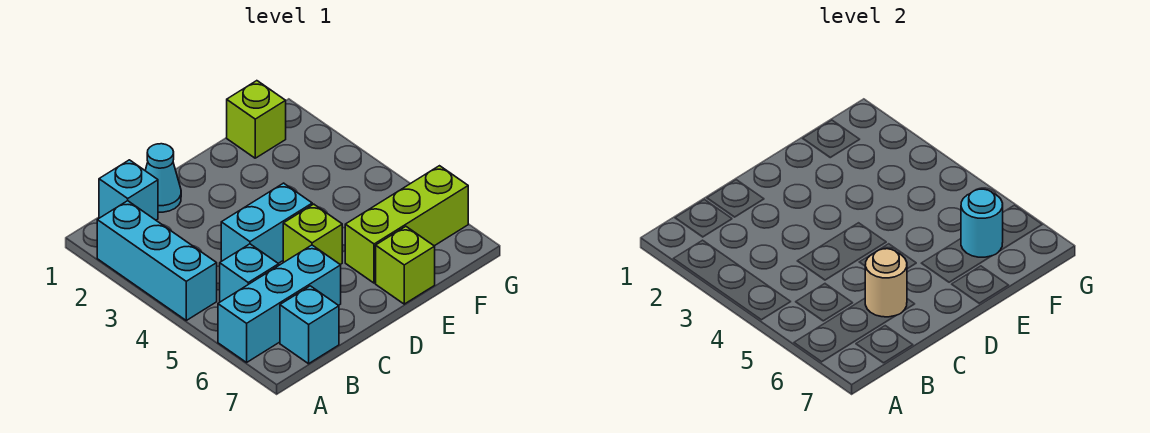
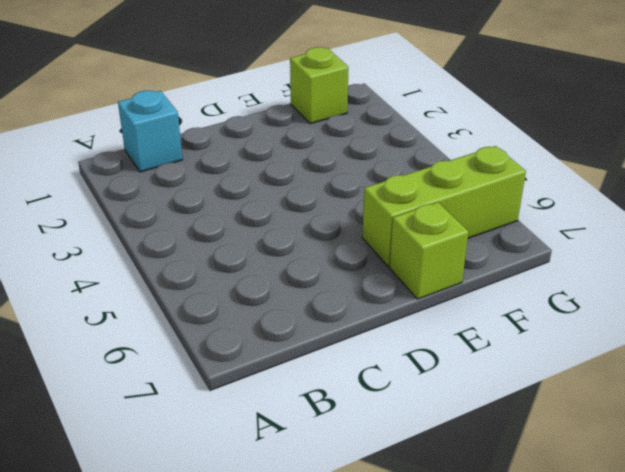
none -> cyan 1x3 brick [97,201,217,320]
none -> cyan 1x3 brick [218,245,341,362]
none -> cyan 1x1 brick [220,244,279,302]

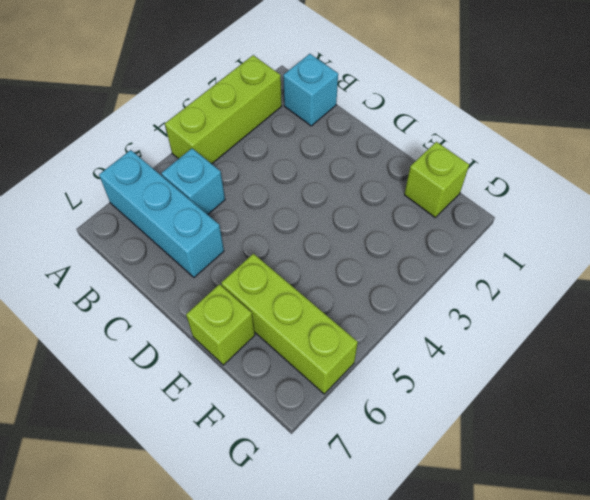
lime 1x3 brick [165,55,282,164] -> cyan 1x3 brick [97,201,217,320]
none -> cyan 1x1 brick [280,286,339,364]
none -> cyan 1x1 cone [145,144,181,212]
none -> cyan 1x2 brick [221,183,312,263]

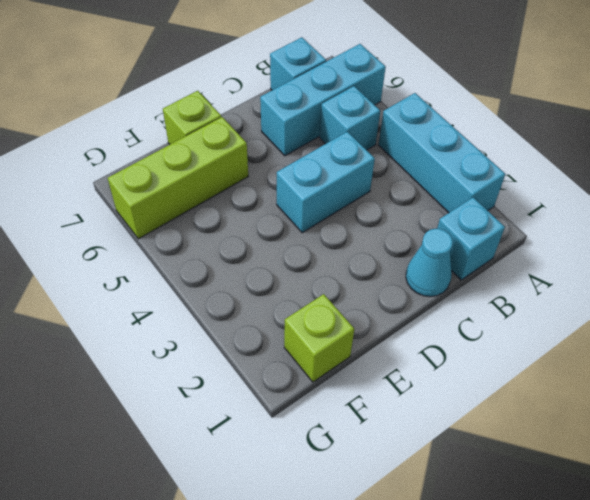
none -> lime 1x1 brick [283,204,342,265]
none -> tan 1x1 round brick [865,249,907,317]
none -> cyan 1x1 round brick [961,189,1003,257]

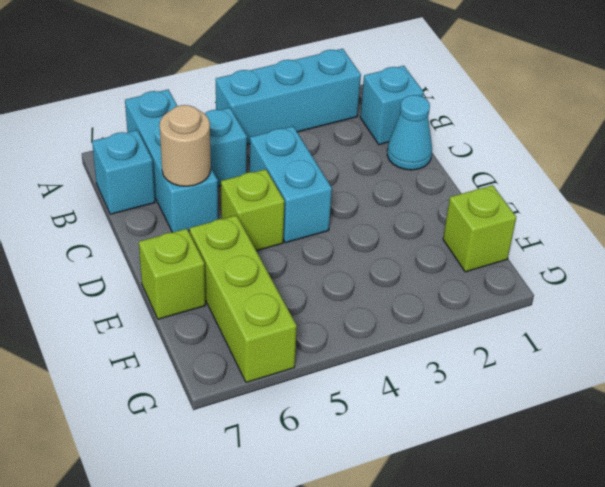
none -> cyan 1x1 round brick [961,189,1003,257]

